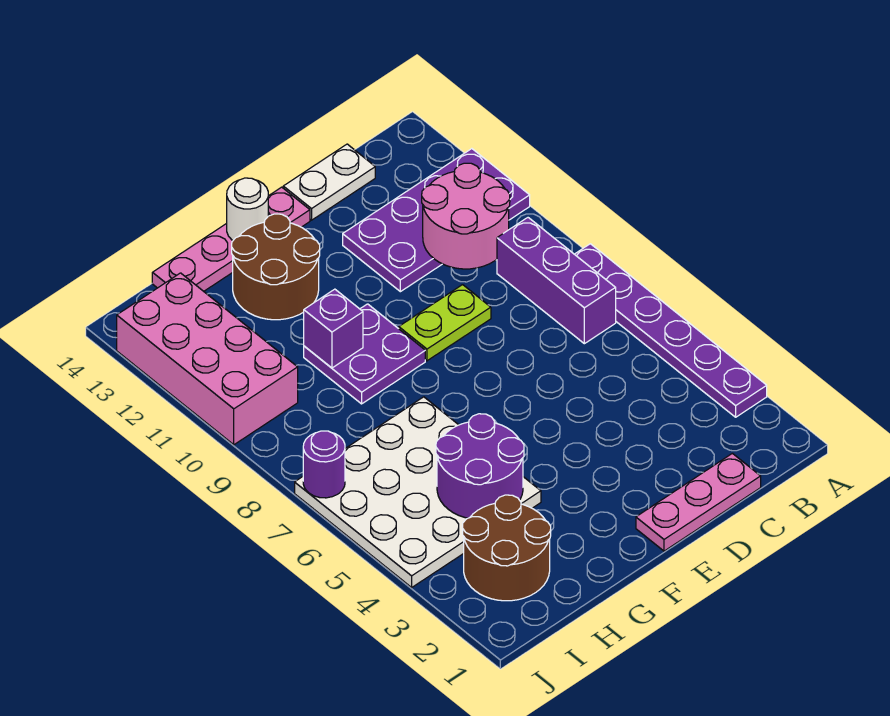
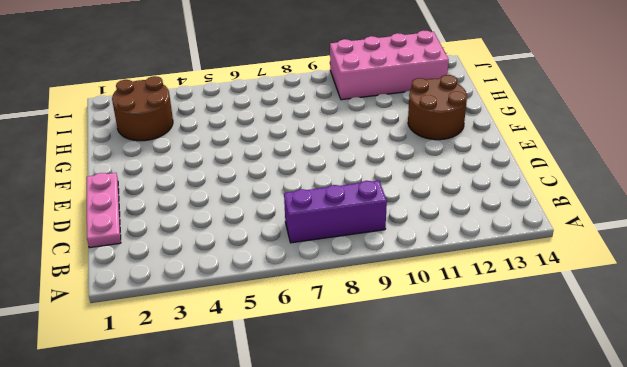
none -> purple 1x6 plate [575,244,767,417]
none -> purple 2x4 plate [343,149,530,292]
none -> white 1x2 plate [283,144,375,220]

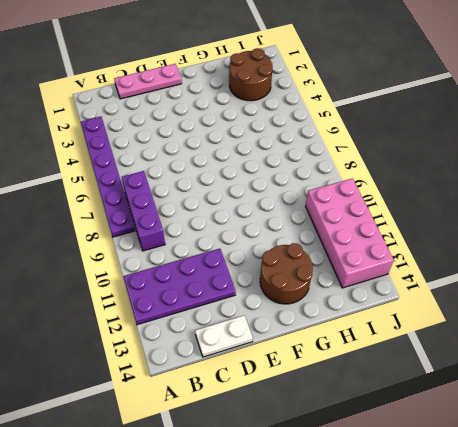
none -> lime 1x2 plate [399,285,491,361]
none -> pink 1x4 plate [152,187,310,291]
none -> purple 2x2 plate [304,304,425,404]

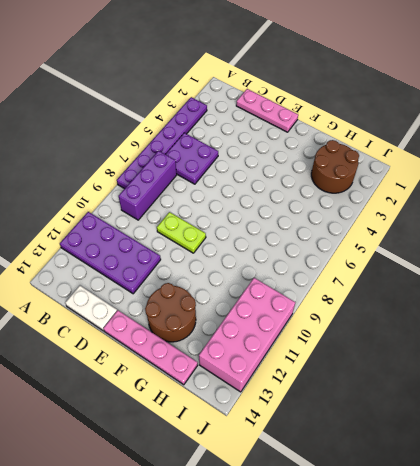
purple 2x2 plate [166,133,218,184] -> purple 2x2 plate moved to [304,304,425,404]
none -> white 4x4 plate [295,397,541,587]
none -> pink 2x2 round brick [422,163,510,269]
none -> white 1x1 round brick [227,178,268,240]

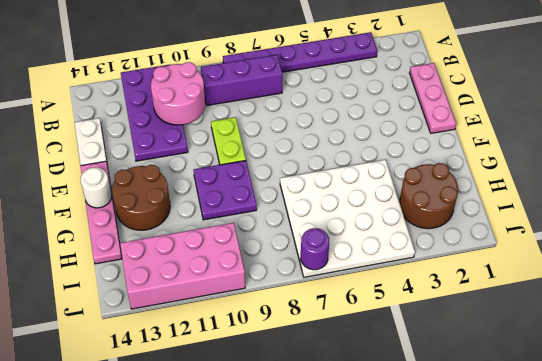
none -> purple 2x2 round brick [436,414,524,518]
none -> purple 1x1 brick [304,289,363,368]

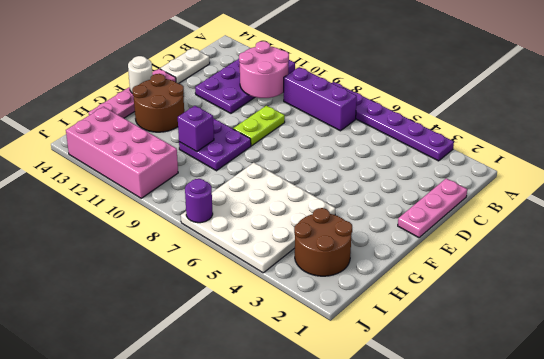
none -> purple 2x2 round brick [436,414,524,518]

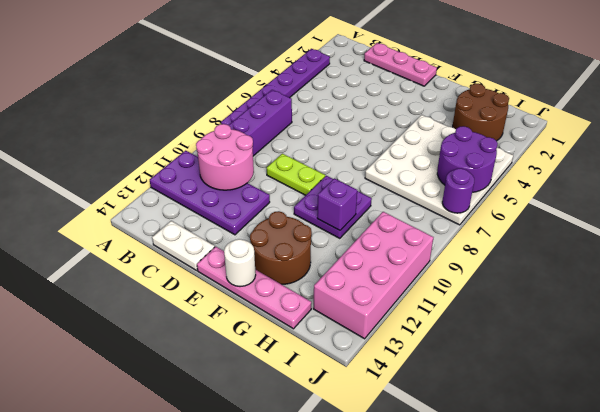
purple 2x2 round brick [437,126,498,192] -> purple 2x2 round brick moved to [436,414,524,518]

